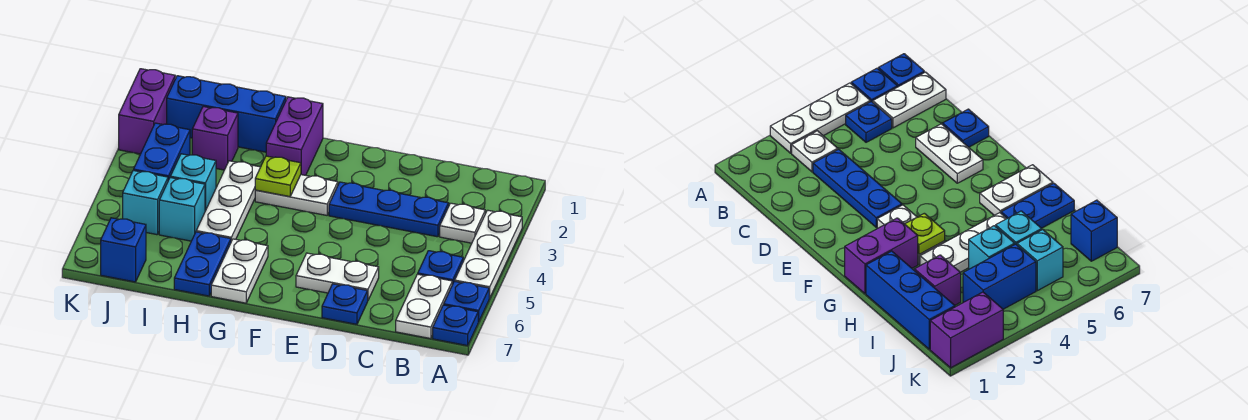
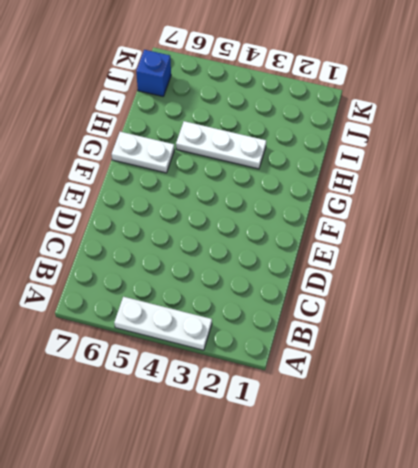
none -> blue 1x1 plate [444,281,489,322]
none -> blue 1x1 plate [433,305,478,346]
none -> white 1x1 plate [440,203,485,243]

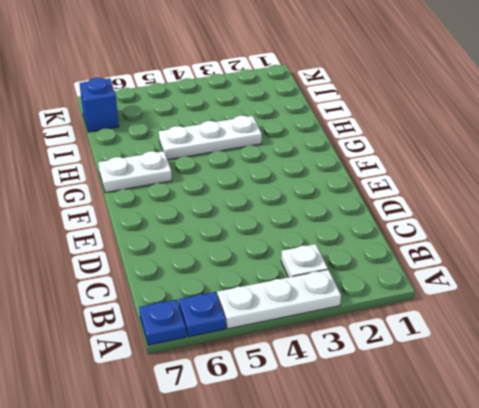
none -> blue 1x1 plate [418,251,463,285]
none -> white 1x2 plate [396,274,452,339]
none -> blue 1x3 plate [329,182,449,237]

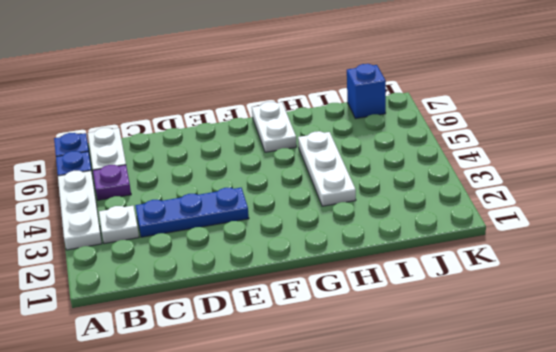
purple 1x1 plate [93,165,131,200] -> blue 1x1 plate [418,251,463,285]
none -> white 1x2 plate [296,253,379,300]
none -> blue 1x1 plate [322,284,368,324]
none -> white 1x2 plate [255,175,338,215]

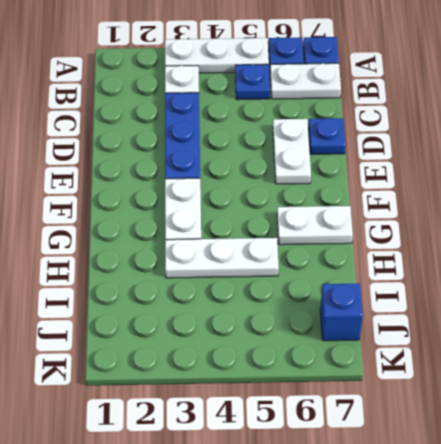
none -> purple 1x2 brick [266,97,323,175]
none -> blue 1x3 brick [167,76,286,152]
none -> blue 1x2 plate [174,232,231,296]

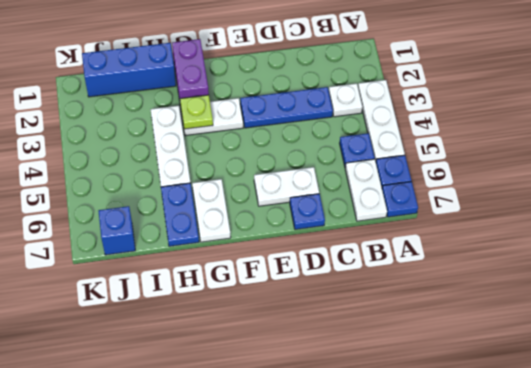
none -> purple 1x1 brick [192,106,238,170]
none -> cyan 1x1 brick [170,154,216,211]
none -> cyan 1x1 brick [159,178,205,241]

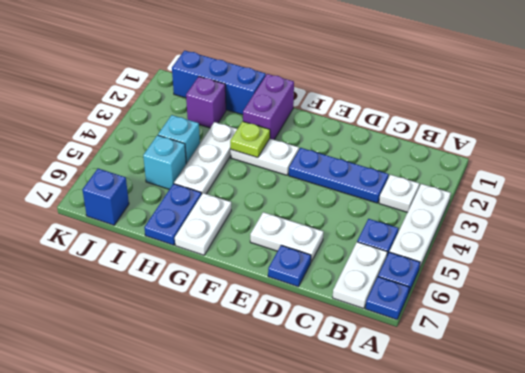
none -> blue 1x2 brick [134,123,190,180]
none -> cyan 1x1 brick [123,170,168,235]
none -> purple 1x2 brick [119,69,175,154]

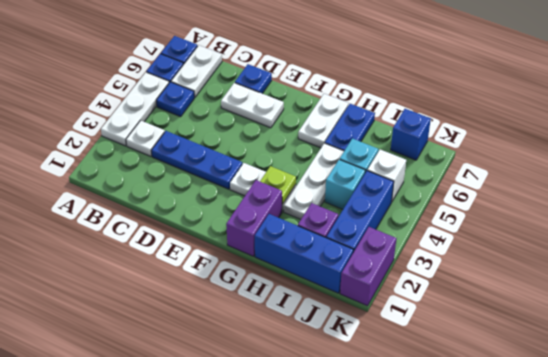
blue 1x3 brick [326,171,394,252] -> blue 1x2 brick [134,123,190,180]
white 1x1 brick [367,150,406,202] -> cyan 1x1 brick [123,170,168,235]

